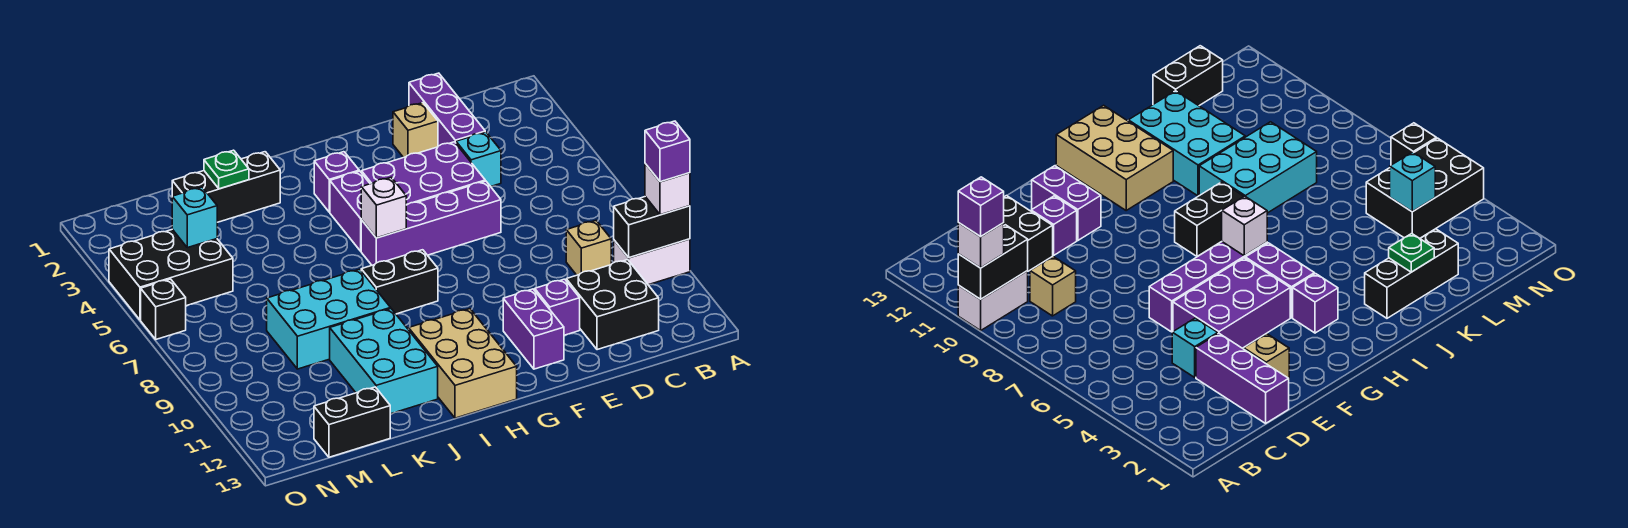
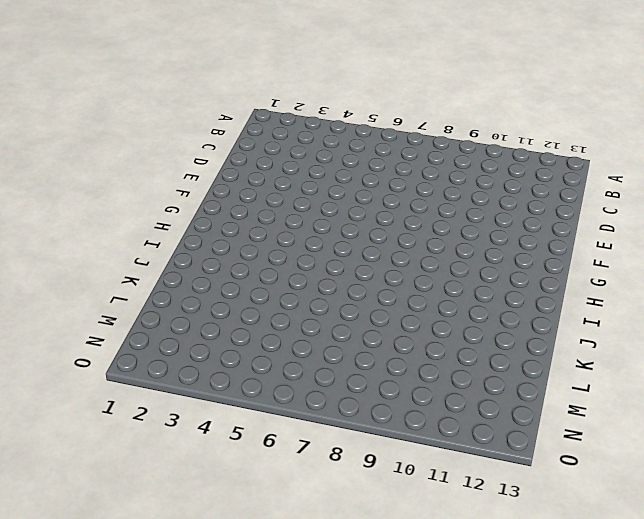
none -> white 1x2 brick [614,239,690,285]
none -> tan 1x1 brick [566,221,611,275]
none -> black 2x2 brick [566,260,659,350]

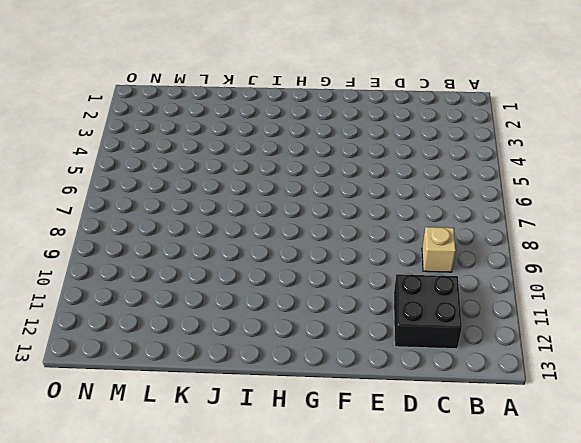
none -> white 1x2 brick [614,239,690,285]
none -> purple 1x3 brick [409,73,485,146]
none -> cyan 1x1 brick [456,132,501,187]

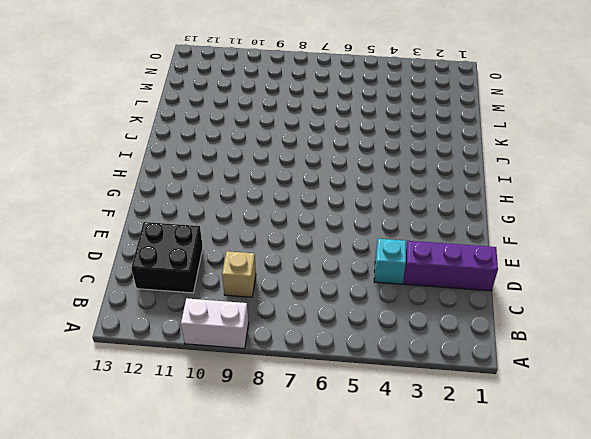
white 1x2 brick [181,298,249,349] -> white 1x2 brick turned to [614,239,690,285]
none -> tan 1x1 brick [393,103,438,158]
none -> purple 2x3 brick [361,142,485,205]
none -> purple 1x4 brick [361,181,501,265]

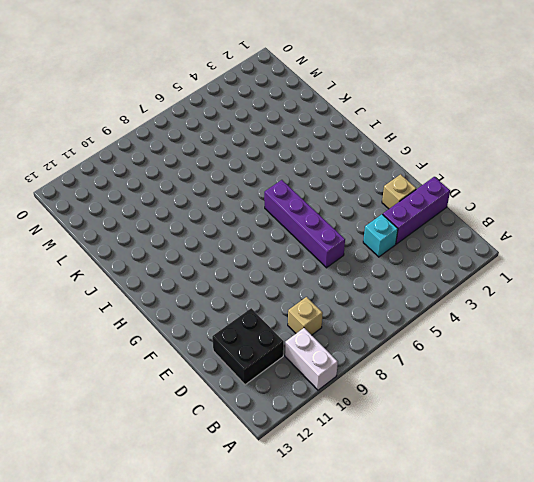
none -> purple 2x3 brick [361,142,485,205]
none -> purple 1x1 brick [535,279,580,335]
none -> purple 1x2 brick [503,289,564,369]

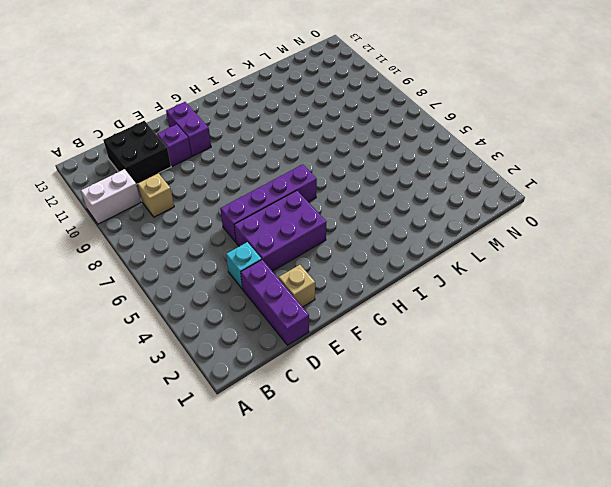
none -> purple 1x1 brick [314,152,359,212]
none -> purple 1x2 brick [330,171,370,251]
none -> black 1x2 brick [361,250,438,314]

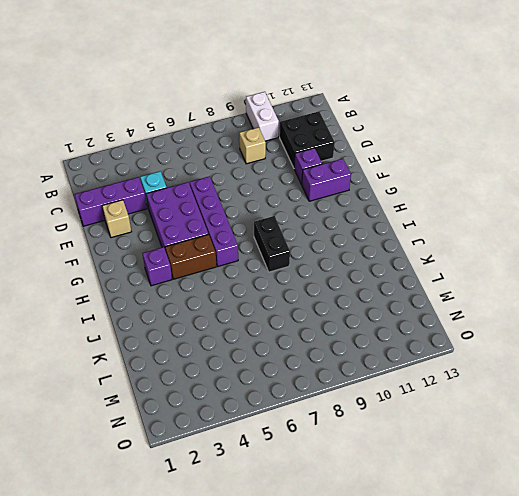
brown 1x2 brick [165,234,216,279] -> purple 1x2 brick [330,171,370,251]
none -> tan 2x3 brick [408,309,517,418]
none -> black 1x3 brick [172,152,280,222]
none -> cyan 2x3 brick [267,269,391,369]

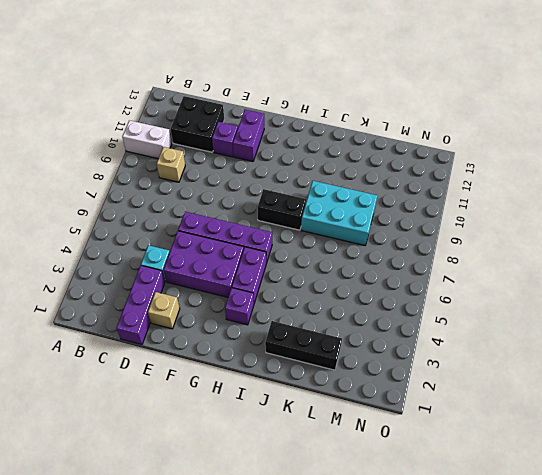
none -> tan 2x3 brick [408,309,517,418]
none -> cyan 2x3 brick [330,309,438,414]
none -> black 1x2 brick [314,387,390,457]

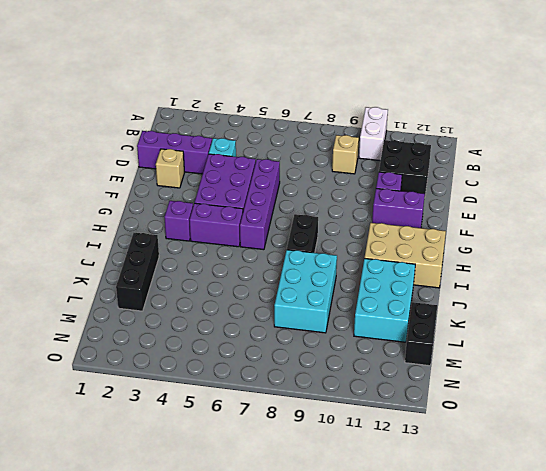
cyan 2x3 brick [354,258,415,342] -> cyan 2x3 brick turned to [330,309,438,414]
none -> black 2x3 brick [109,229,233,320]
none -> black 1x1 brick [141,279,186,339]
none -> black 1x2 brick [614,197,690,258]

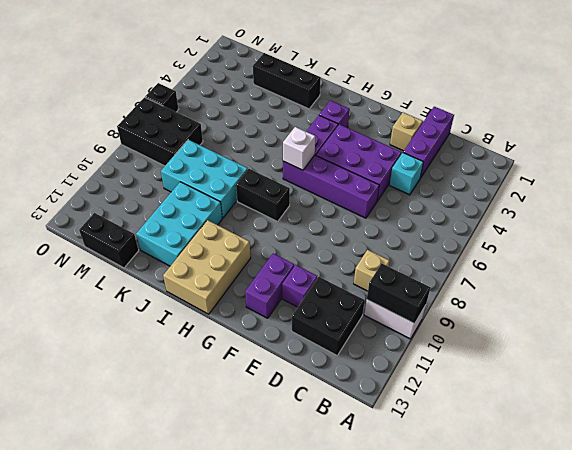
black 2x3 brick [117,97,203,166] -> black 2x3 brick moved to [109,229,233,320]
none -> green 1x1 plate [204,150,249,189]
none -> cyan 1x1 brick [172,187,217,248]
none -> white 1x1 brick [645,164,690,215]

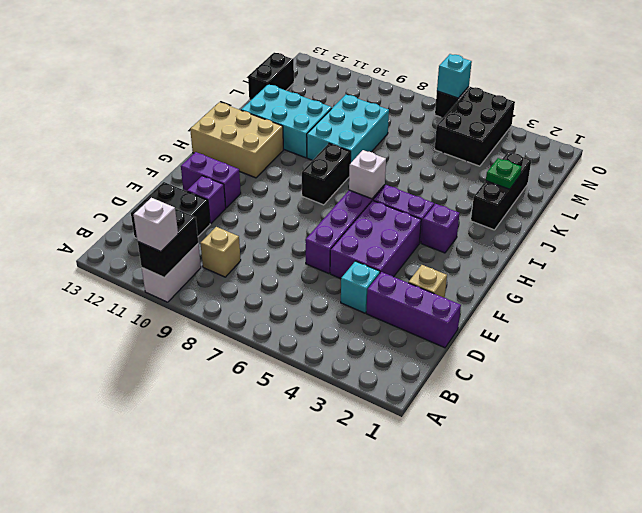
cyan 1x1 brick [437,54,472,98] -> cyan 1x1 brick moved to [172,187,217,248]
none -> purple 1x1 brick [645,121,690,182]

